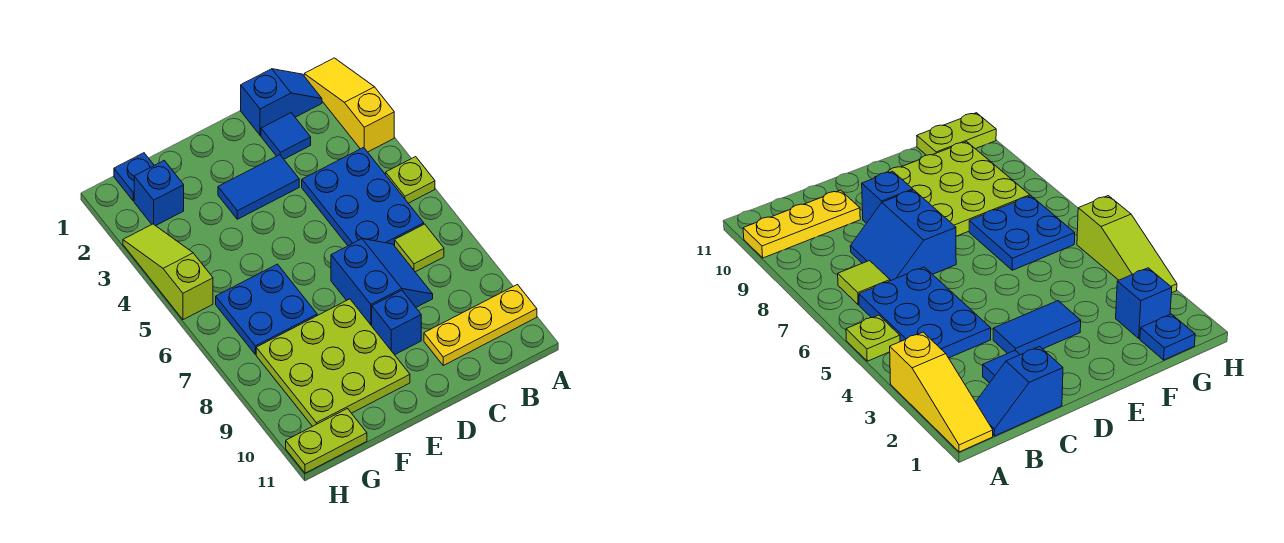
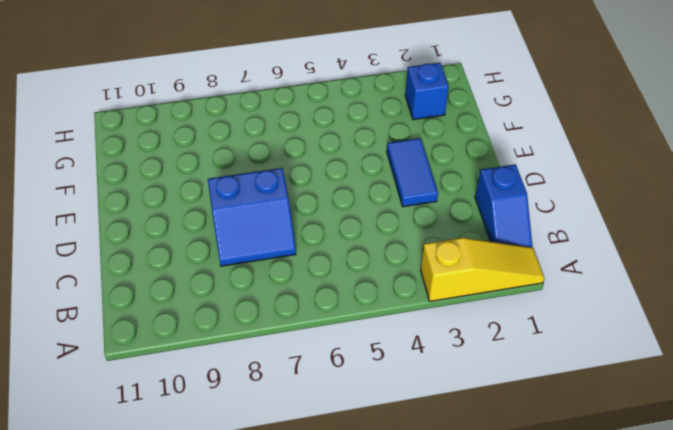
none -> lime 1x1 plate [386,157,435,203]
none -> yellow 1x3 plate [424,285,537,365]
none -> blue 2x3 plate [302,147,424,246]

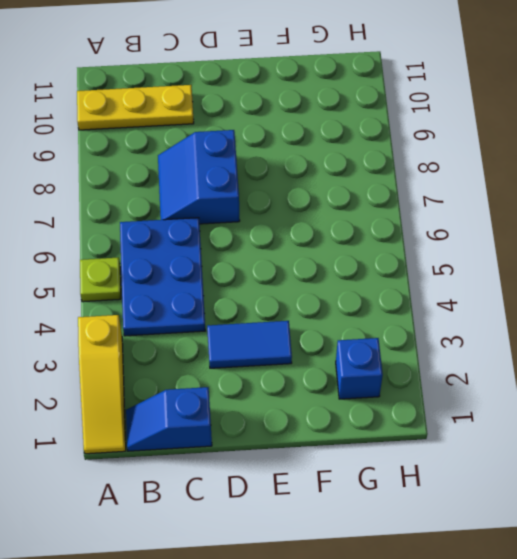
none -> lime 1x1 tile [395,224,444,272]
none -> blue 1x1 tile [261,113,311,159]
none -> blue 1x1 brick [372,290,421,355]

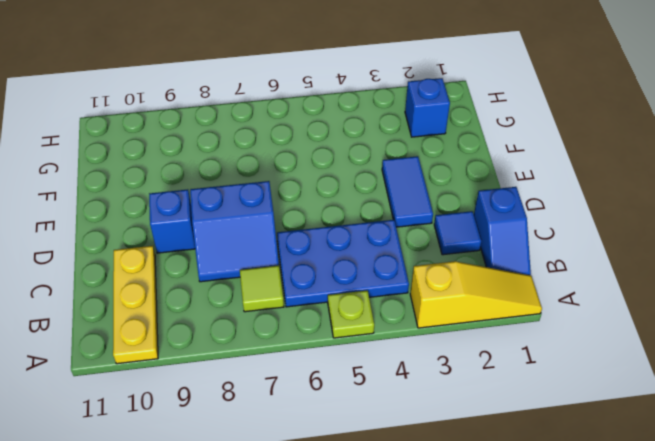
none -> lime 3x3 plate [256,299,410,426]
none -> blue 2x2 plate [216,264,317,354]
none -> blue 1x1 plate [114,153,154,201]

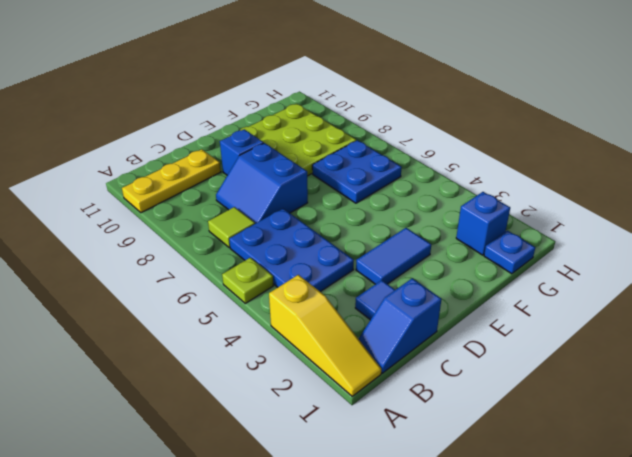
none -> lime 1x2 plate [286,409,367,473]
none -> lime 1x3 slope [123,224,213,320]

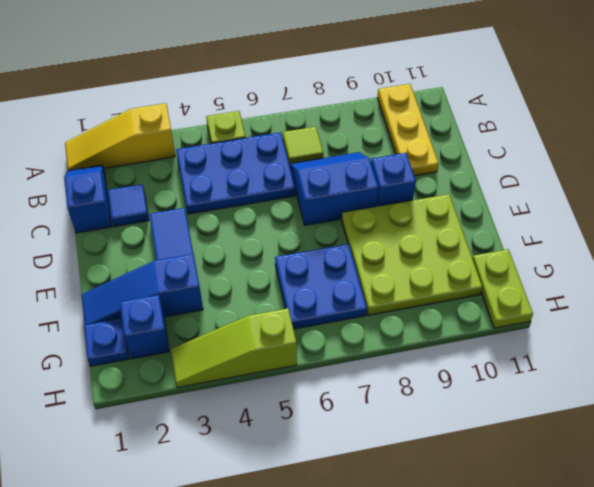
blue 1x3 slope [81,254,203,325] -> none

